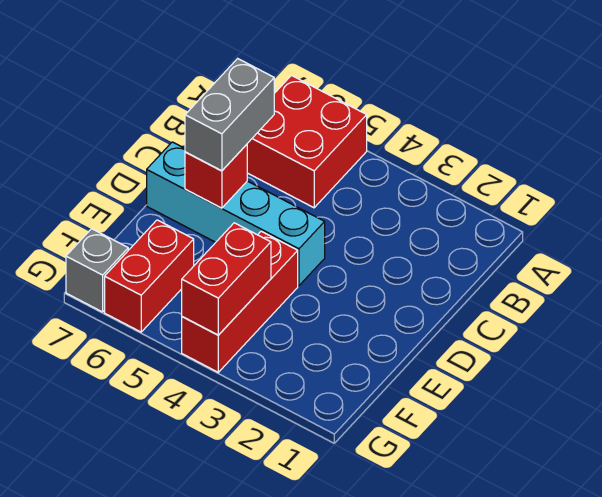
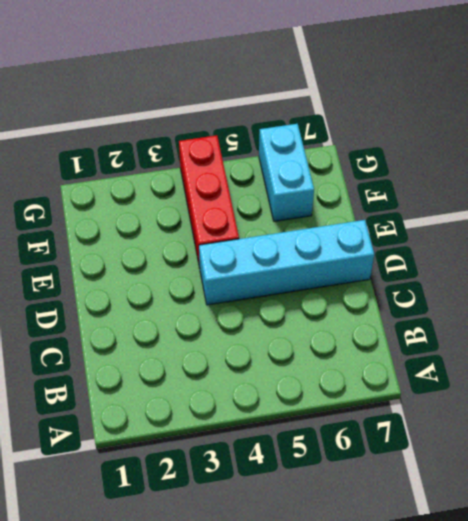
cyan 1x2 brick [259,124,314,221] -> red 1x2 brick [105,220,194,332]
none -> red 2x2 brick [247,75,367,208]
none -> grey 1x1 brick [66,229,128,312]

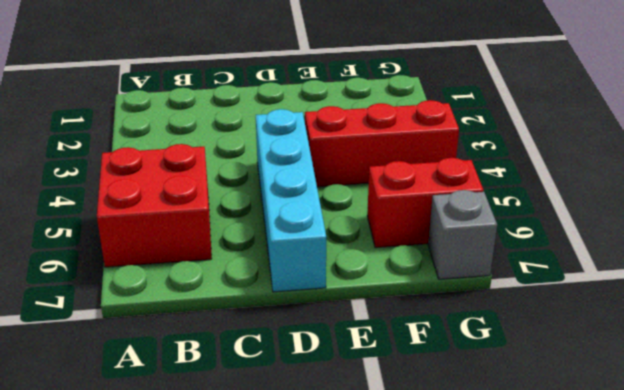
none -> red 1x1 brick [185,144,247,208]
none -> red 1x2 brick [182,223,271,335]

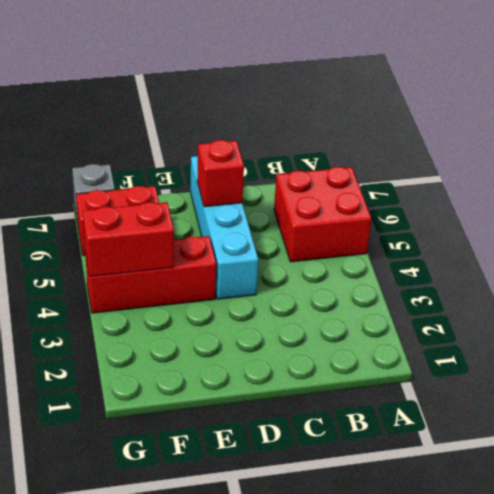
none -> grey 1x2 brick [185,59,274,171]

